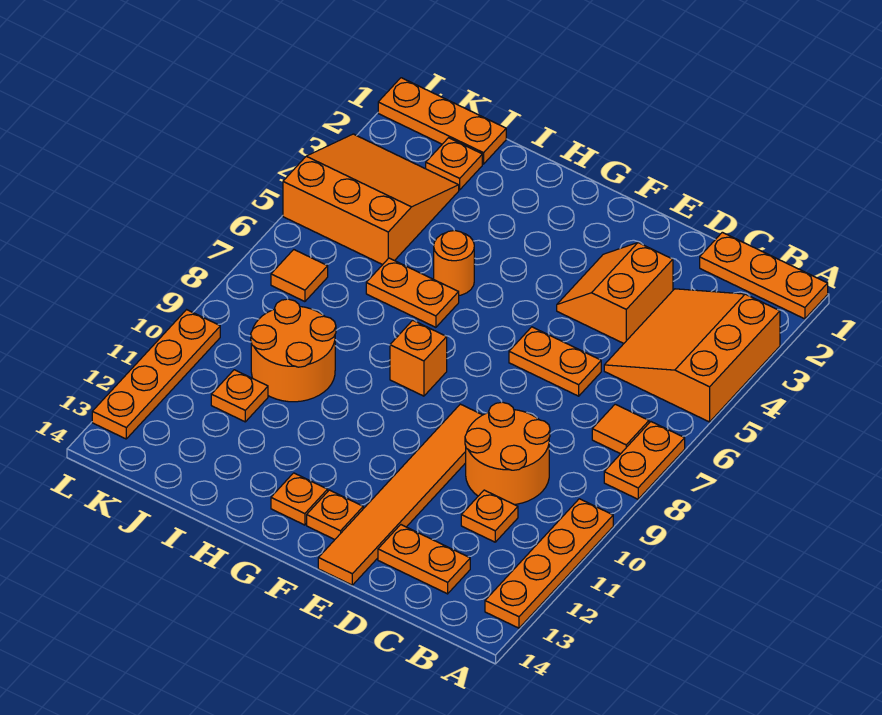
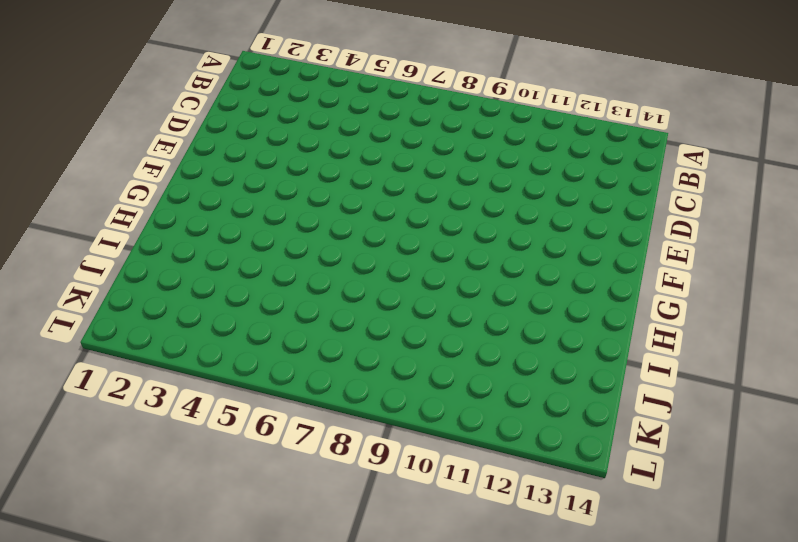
none -> orange 1x3 plate [700,232,828,319]
none -> orange 3x3 slope [604,289,780,422]
none -> orange 1x2 plate [604,422,685,499]

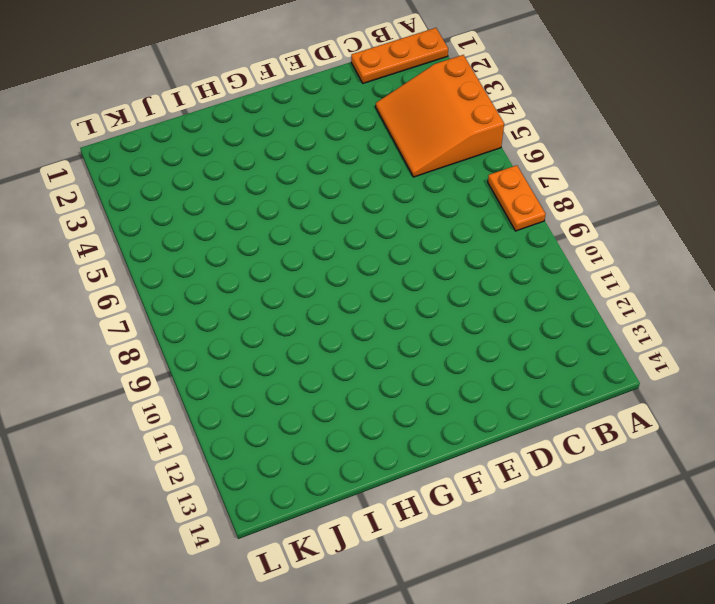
none -> orange 1x4 plate [485,499,613,628]
none -> orange 1x1 tile [592,404,649,454]
none -> orange 2x2 round brick [465,402,550,505]

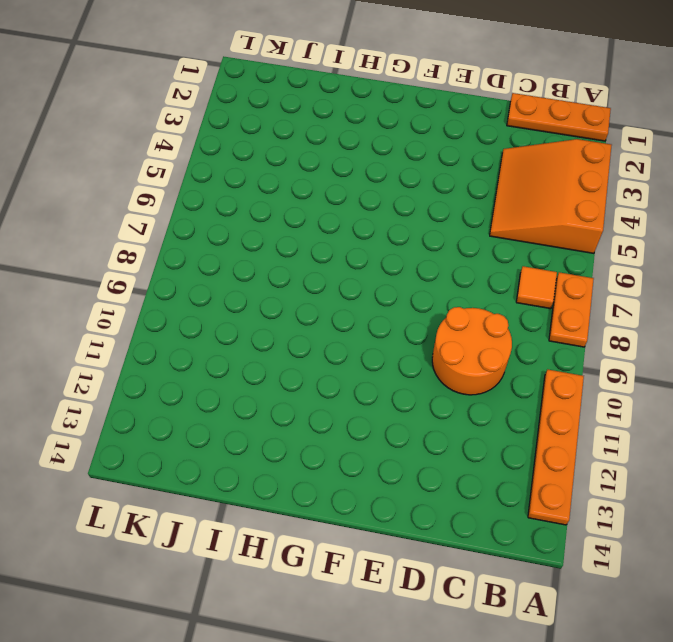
none -> orange 1x1 plate [461,490,518,542]
none -> orange 1x2 plate [378,525,470,594]
none -> orange 2x2 slope [557,243,673,343]

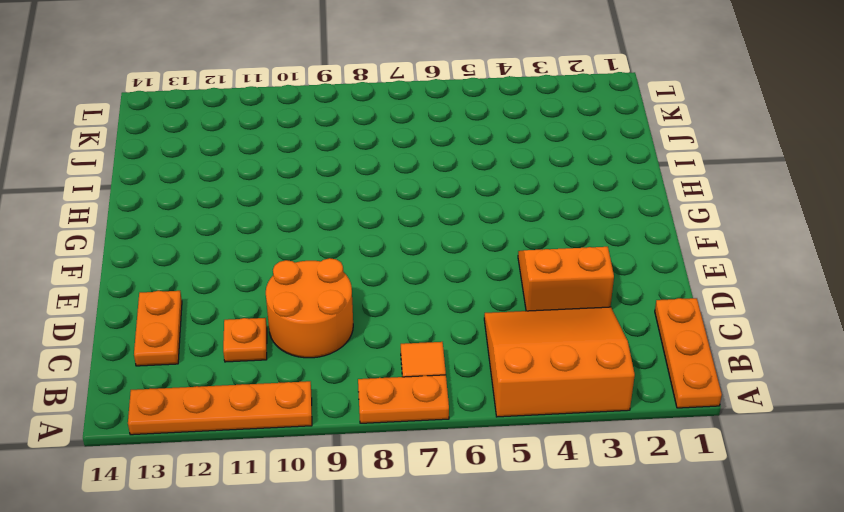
none -> orange 1x2 plate [509,327,601,396]
none -> orange 1x6 tile [318,404,482,585]
none -> orange 1x1 plate [307,490,363,539]

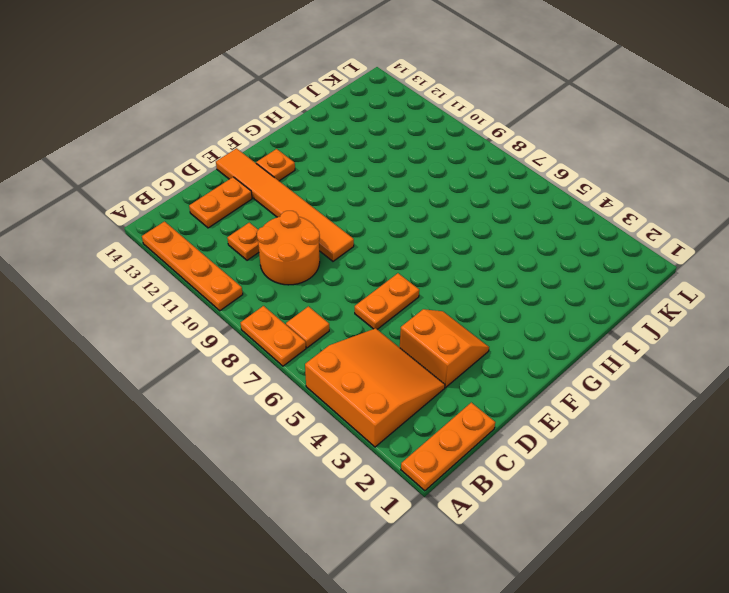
none -> orange 1x1 brick [390,320,447,396]
none -> orange 1x1 plate [271,473,328,525]
none -> orange 1x1 round brick [434,231,474,295]

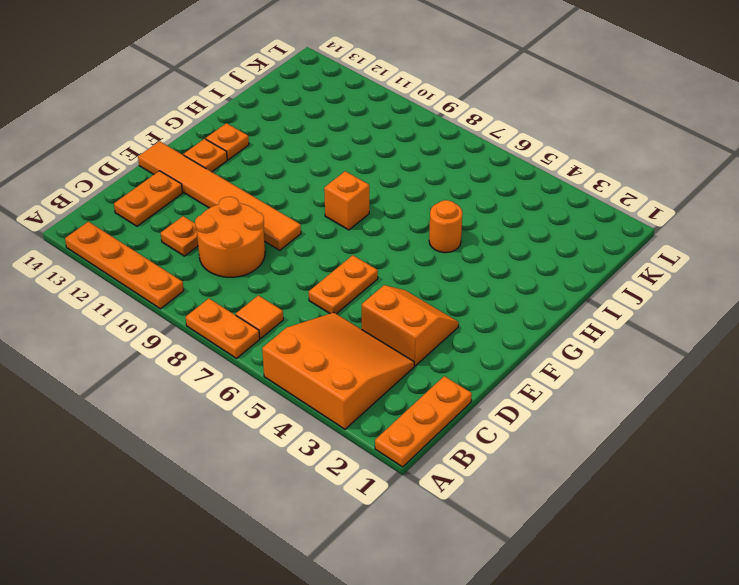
none -> orange 1x2 plate [366,258,459,327]
none -> orange 2x2 round brick [251,299,336,402]
none -> orange 1x3 plate [378,78,506,164]

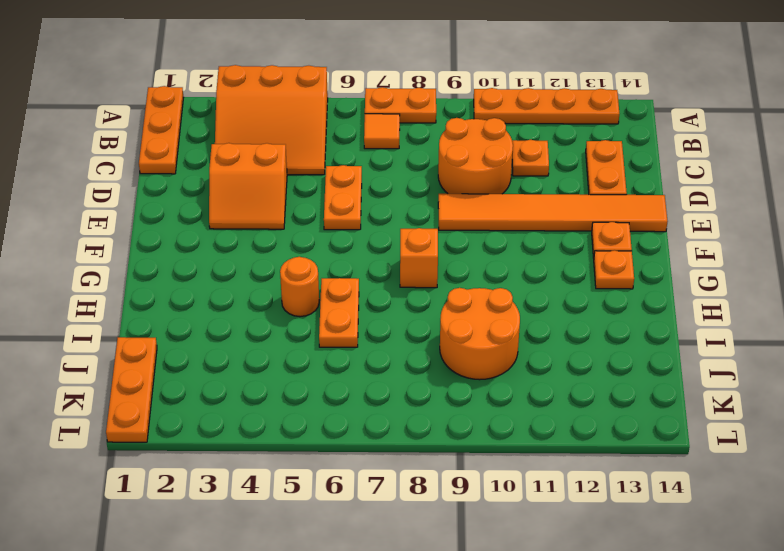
none -> orange 1x1 plate [426,138,482,190]
none -> orange 3x3 slope [283,134,459,265]
none -> orange 1x1 plate [211,370,268,422]

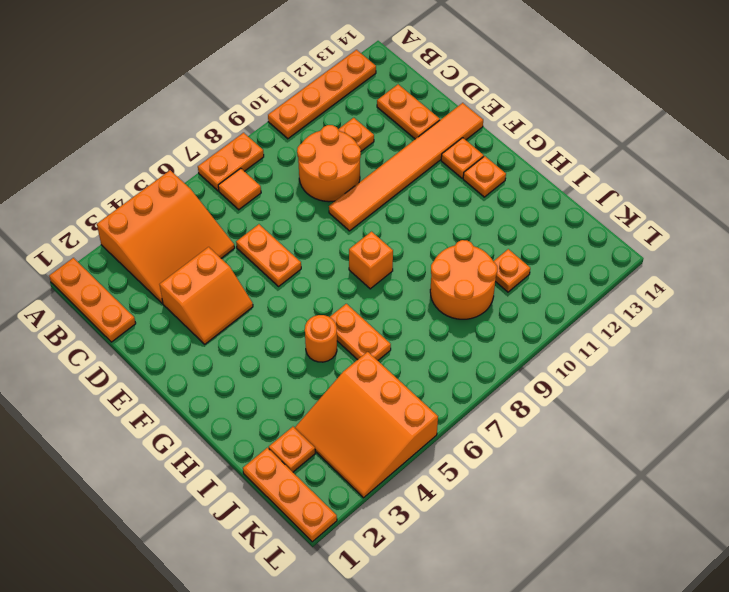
none -> orange 1x1 tile [271,250,328,302]
none -> orange 1x4 plate [92,310,220,439]

